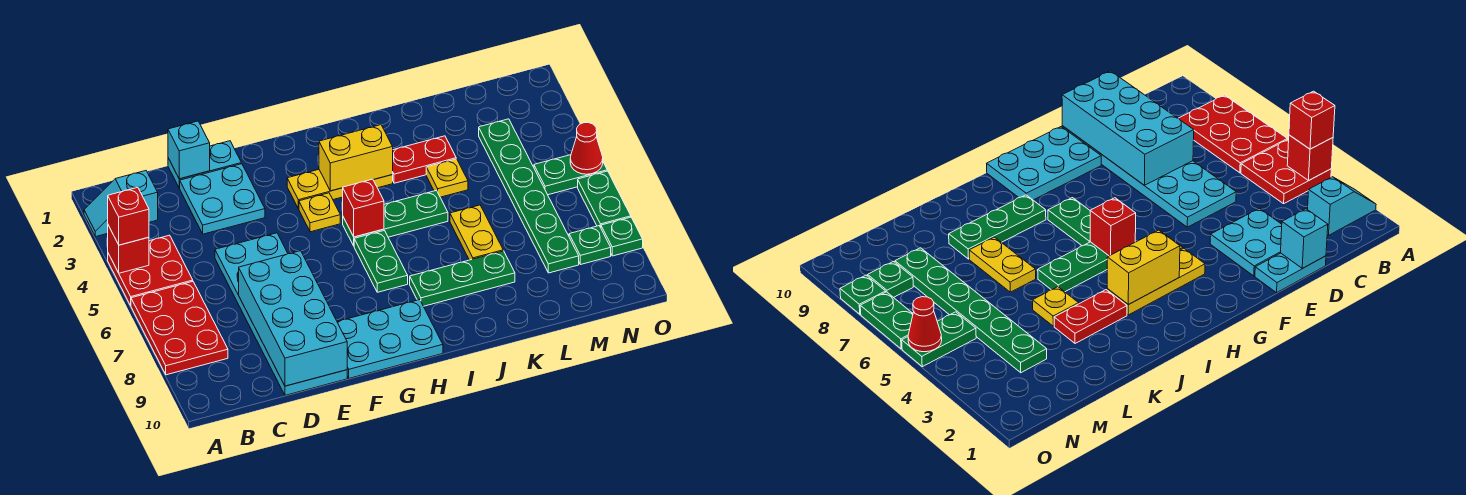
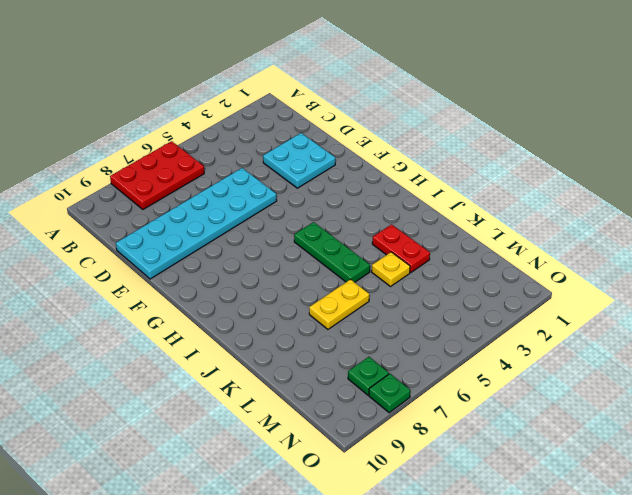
none -> cyan 1x2 slope [84,171,158,237]
none -> red 2x2 plate [108,235,193,305]
none -> cyan 1x2 plate [168,141,241,188]

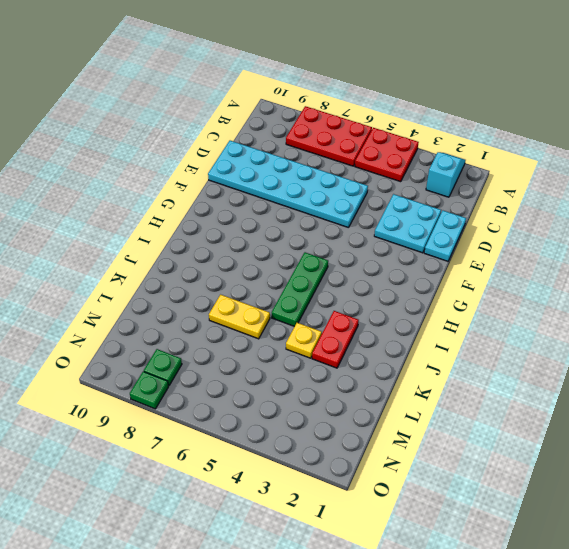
none -> cyan 2x3 plate [337,300,443,378]
none -> yellow 1x3 plate [287,170,393,209]
none -> yellow 1x1 plate [299,193,340,232]

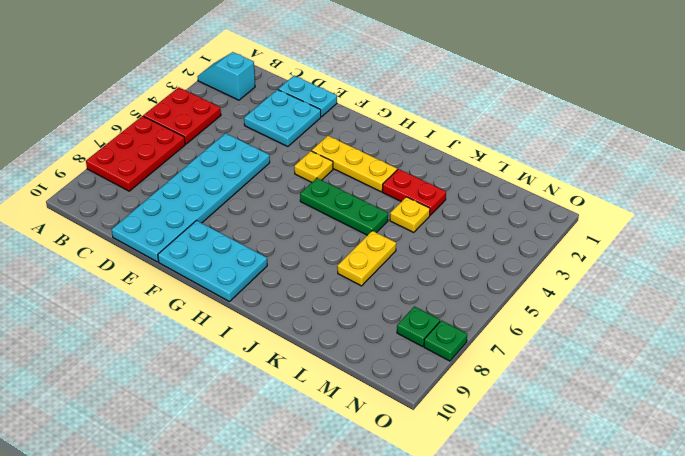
none -> green 1x2 plate [354,231,408,292]
none -> green 1x3 plate [410,251,515,306]
none -> green 1x6 plate [479,119,579,273]

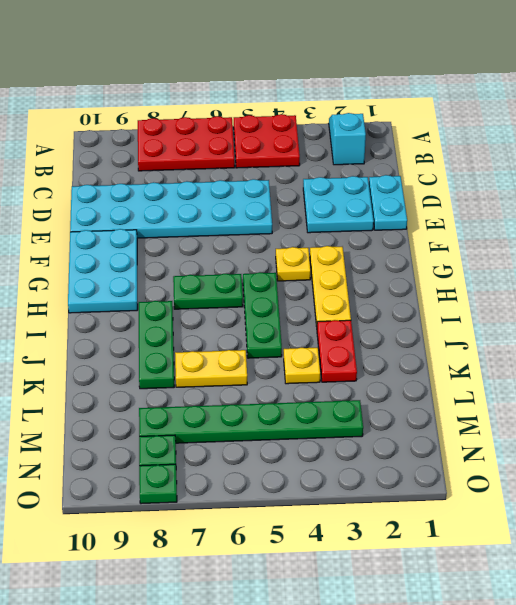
none -> green 1x2 plate [534,155,607,195]
none -> green 1x2 plate [578,171,631,228]
none -> red 1x1 brick [108,225,149,273]

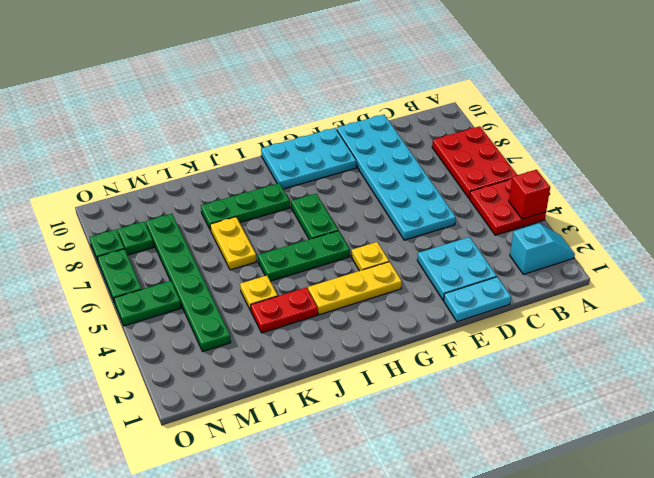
none -> cyan 1x1 brick [168,121,210,179]
none -> cyan 2x4 brick [239,251,347,386]
none -> yellow 1x2 brick [319,125,393,191]

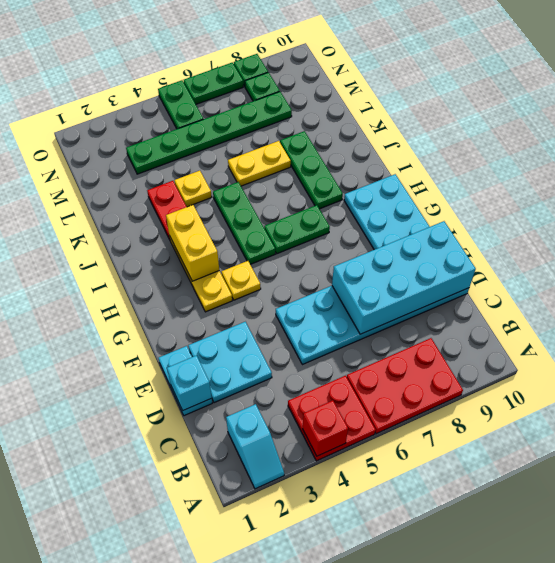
none -> red 1x1 brick [343,179,384,237]
none -> red 1x1 cone [570,123,603,174]
none -> red 1x1 brick [108,187,149,245]

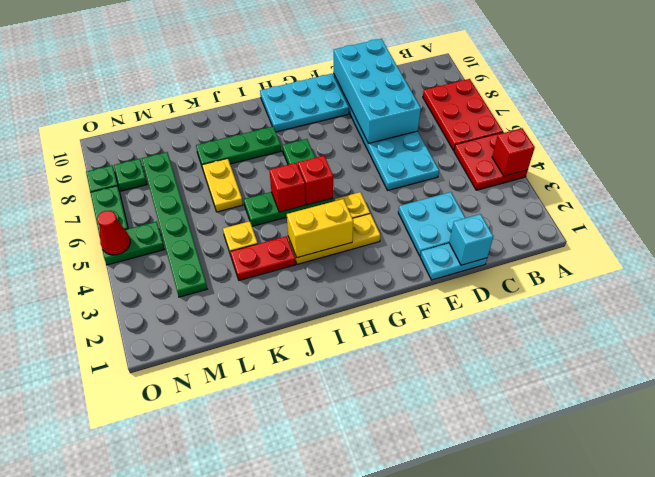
red 1x1 brick [269,163,306,212] -> red 1x1 brick moved to [108,187,149,245]
none -> cyan 1x2 slope [84,171,158,237]

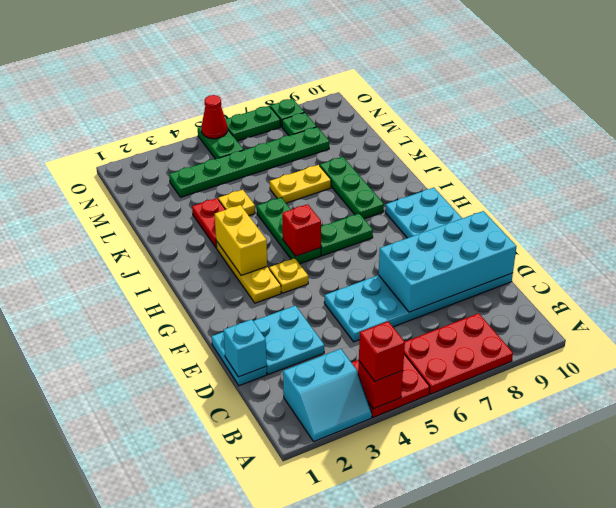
cyan 2x2 slope [283,349,372,441] -> cyan 1x2 slope [84,171,158,237]

